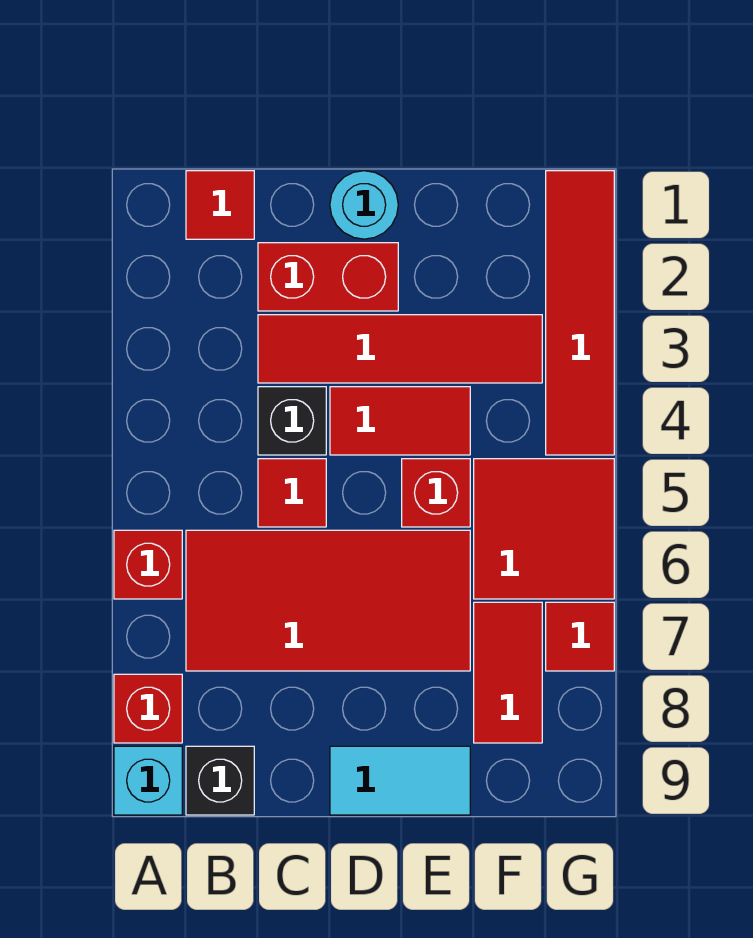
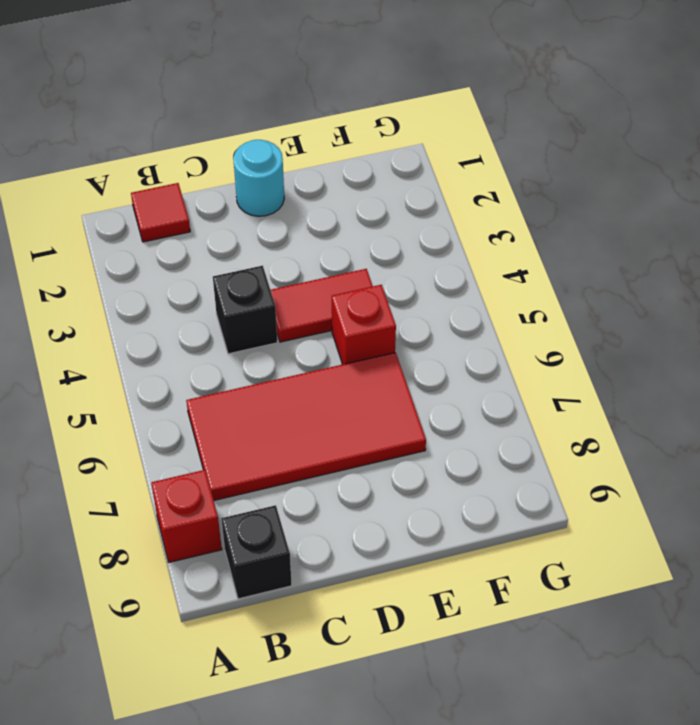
none -> red 1x1 brick [114,530,182,599]
none -> cyan 1x1 brick [114,746,182,815]
none -> red 1x2 brick [258,243,398,311]

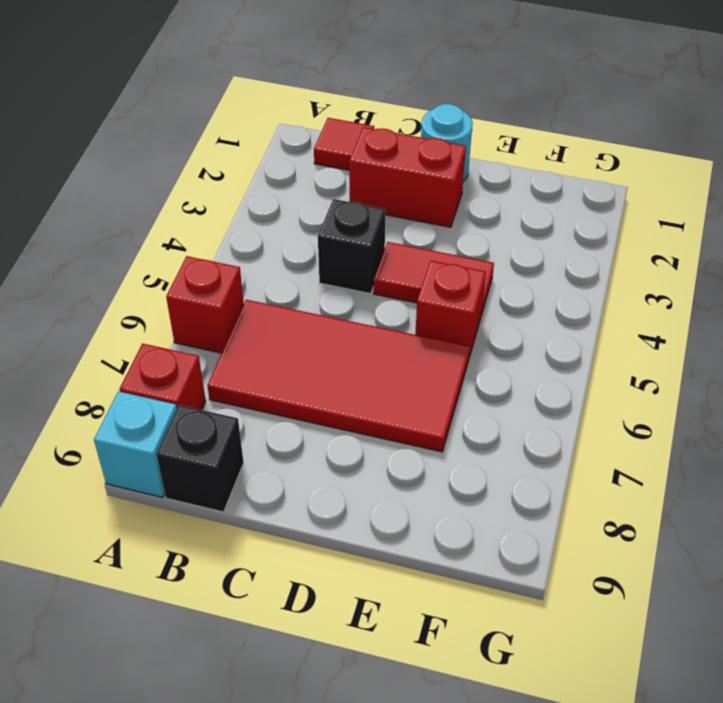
none -> red 1x4 tile [258,315,542,383]
none -> red 1x1 tile [258,459,326,527]
none -> cyan 1x2 tile [330,746,470,815]

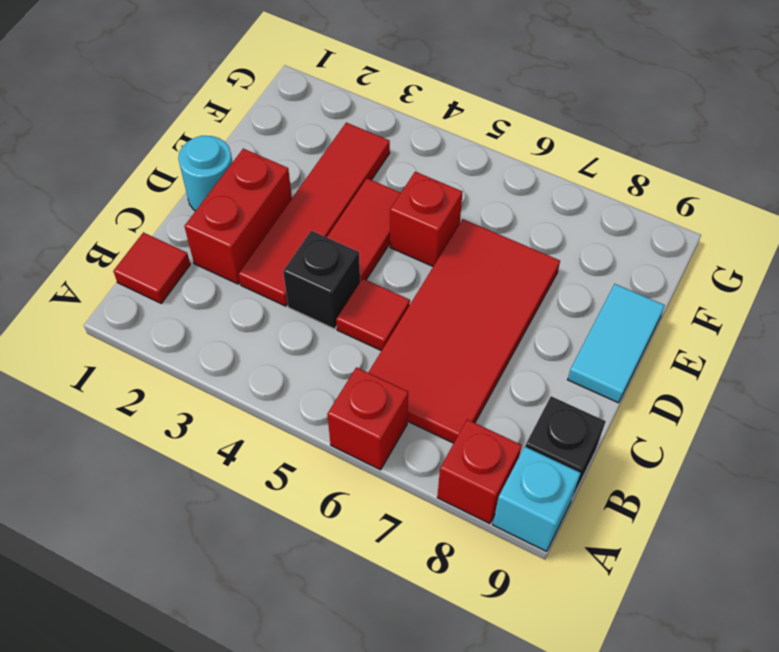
none -> red 2x2 tile [474,459,614,599]
none -> red 1x2 tile [474,602,542,743]
none -> red 1x4 tile [546,171,614,455]

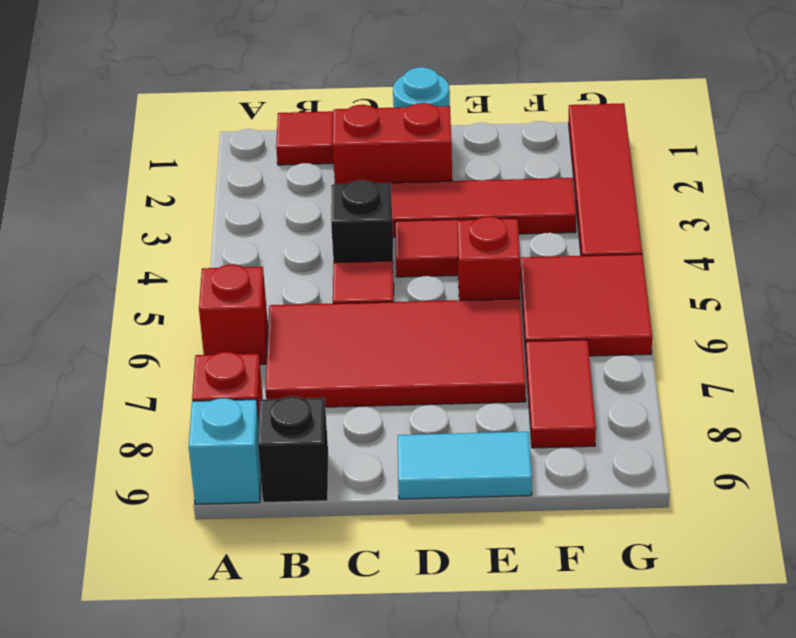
none -> red 1x1 tile [546,602,614,671]

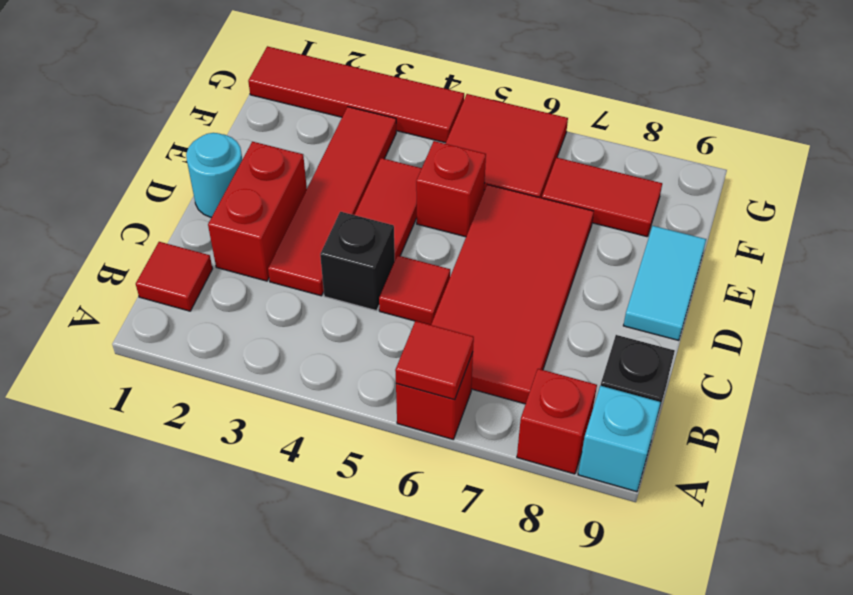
red 1x1 tile [395,321,474,400] -> red 1x1 tile moved to [546,602,614,671]

